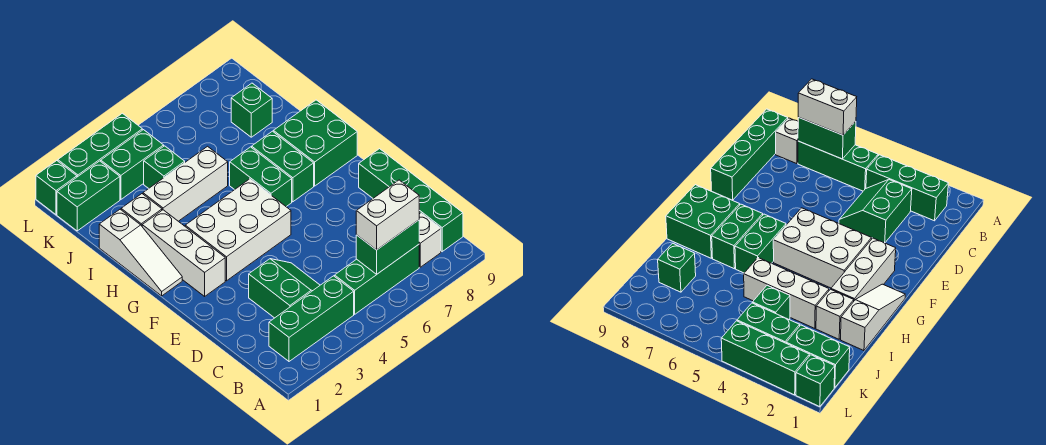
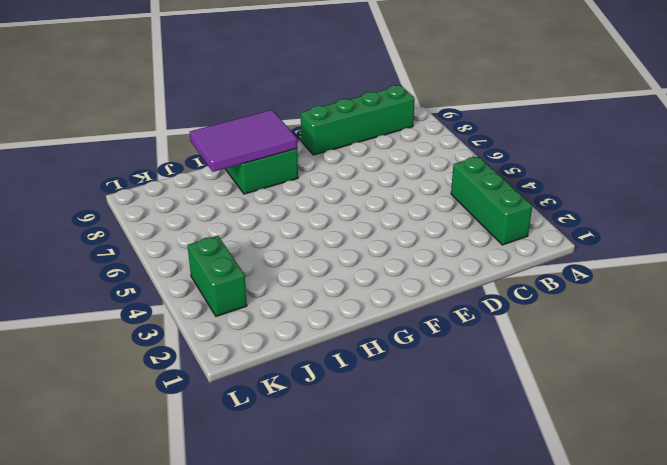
purple 2x3 tile [190,110,297,172] -> none
none -> green 1x3 brick [335,245,419,314]
none -> white 1x1 brick [419,213,441,267]
none -> green 2x2 slope [249,259,320,318]

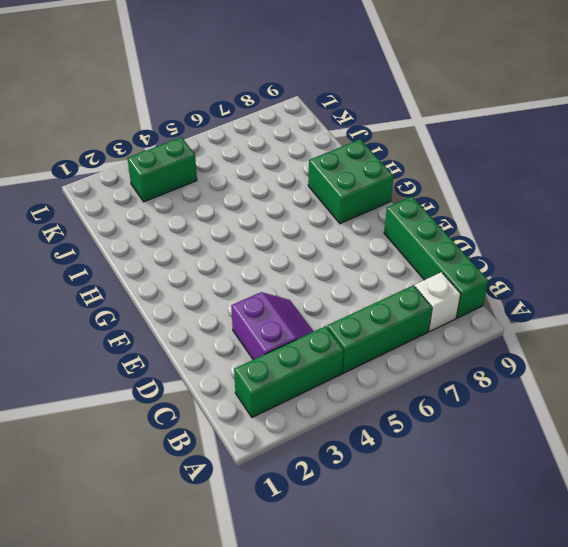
purple 2x2 slope [231,292,314,360] -> green 2x2 slope [249,259,320,318]
none -> white 1x3 brick [142,210,225,296]
none -> white 2x3 brick [185,179,291,281]
none -> white 1x3 slope [99,209,182,296]

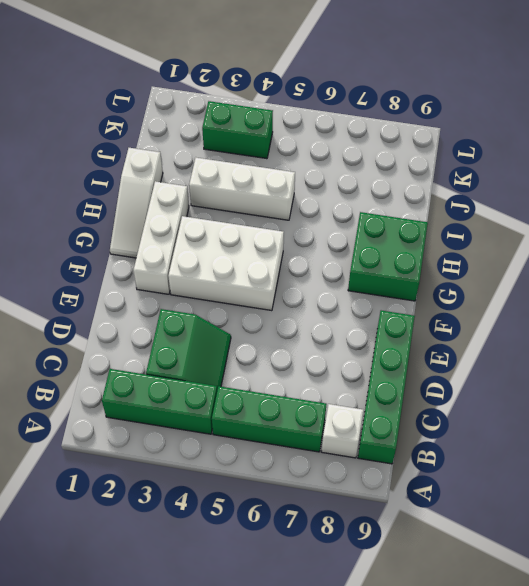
none -> green 1x2 brick [230,147,292,207]
none -> green 1x2 brick [252,131,314,202]
none -> white 1x1 brick [121,194,162,226]

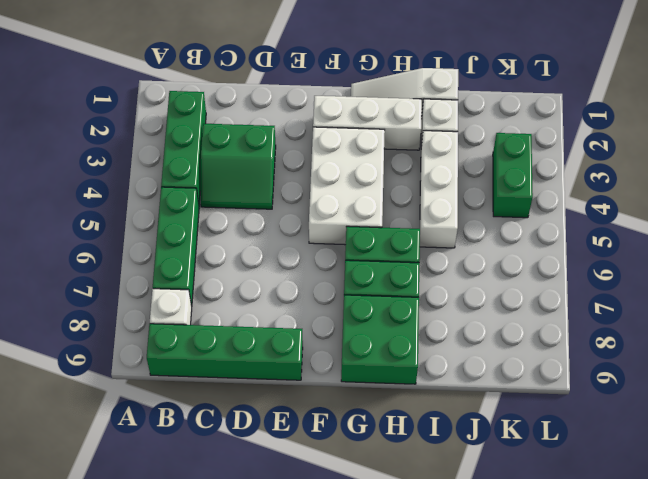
none -> green 1x1 brick [144,146,185,189]
none -> green 1x1 brick [231,83,272,137]
none -> green 1x2 brick [57,161,120,231]

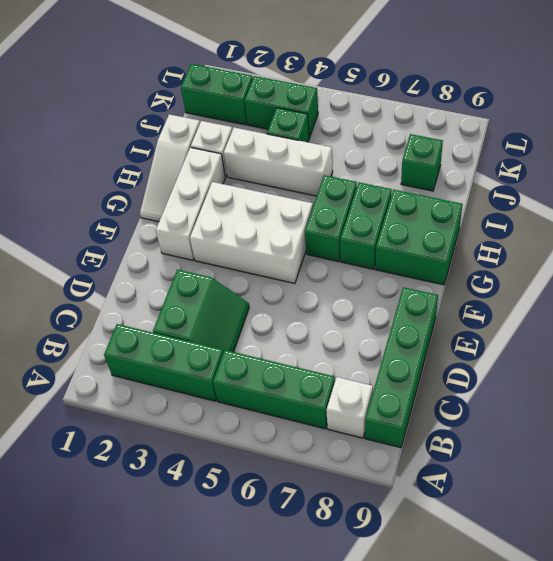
none -> green 1x1 brick [36,161,77,215]
none -> green 1x3 brick [58,113,142,177]
none -> green 1x2 brick [356,220,419,274]

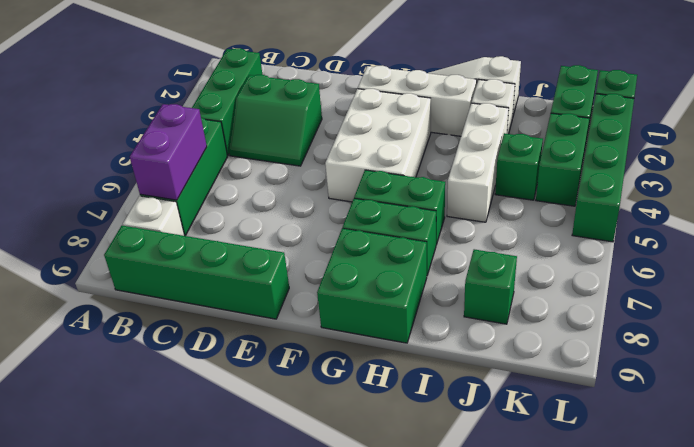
purple 1x2 brick [130,104,207,200] -> green 1x2 brick [356,220,419,274]
green 1x4 brick [572,94,634,242] -> green 1x3 brick [58,113,142,177]
none -> white 1x2 brick [356,180,419,250]

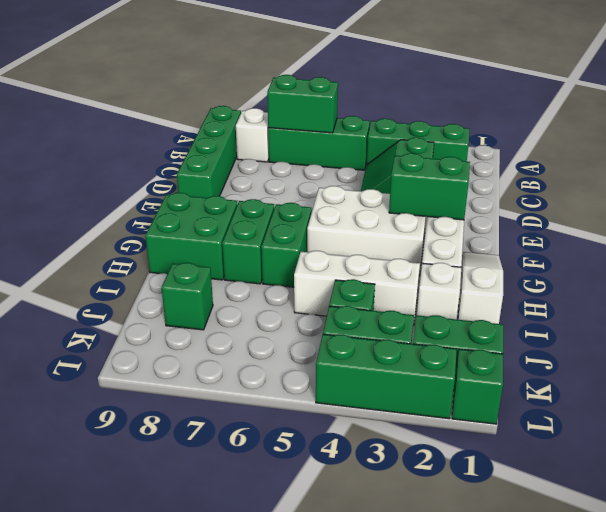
green 1x2 brick [389,153,470,220] -> none
none -> white 1x2 brick [356,180,419,250]

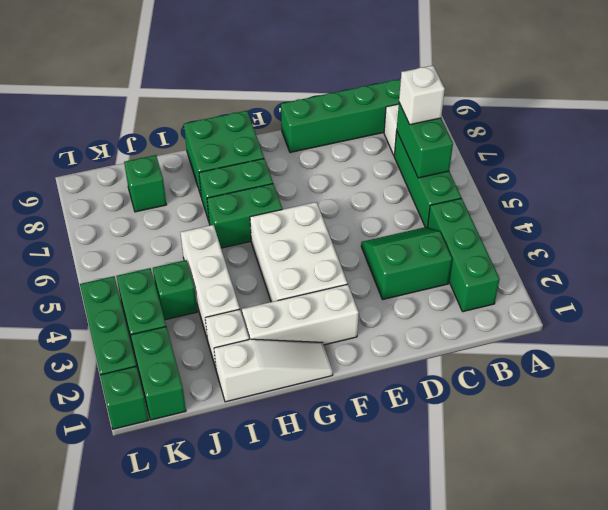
white 1x1 brick [399,66,445,125] -> white 1x2 brick [356,180,419,250]

